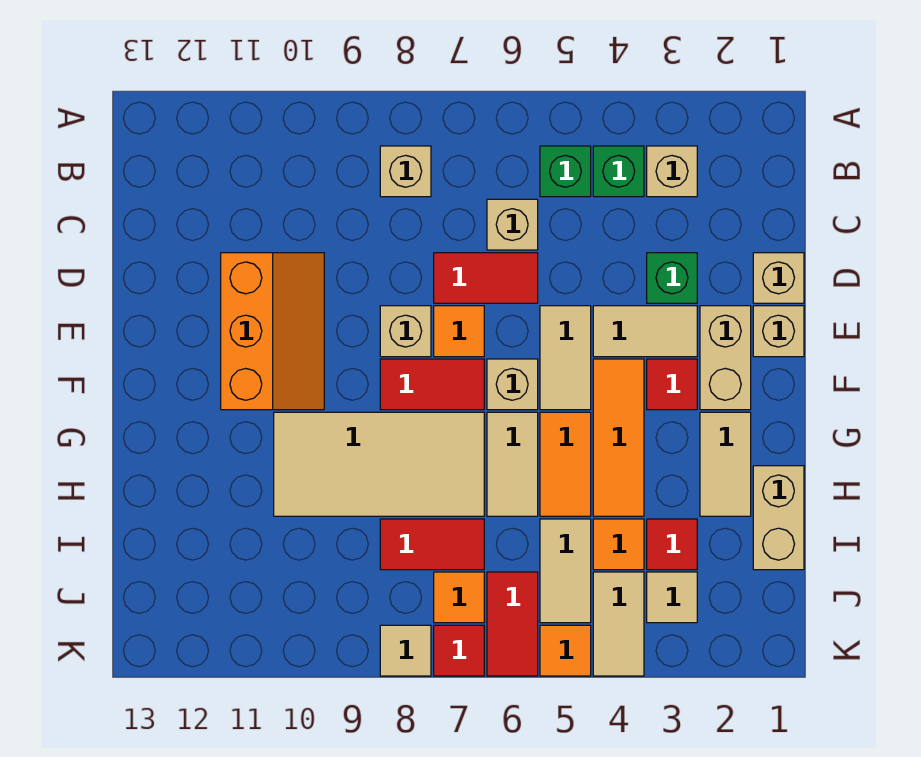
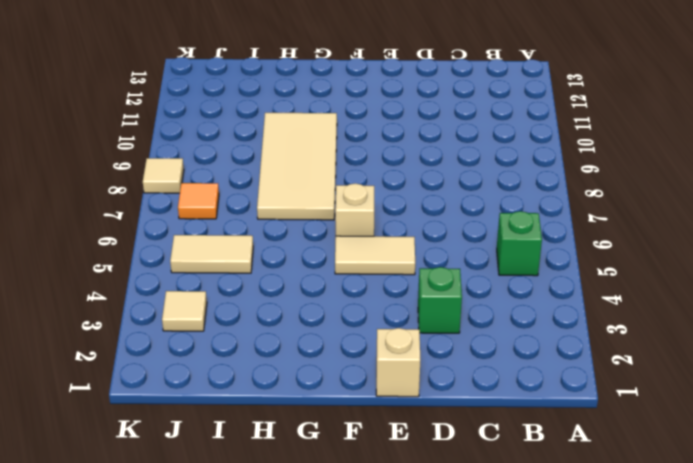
none -> tan 1x1 brick [647,146,697,197]
none -> green 1x1 brick [593,146,644,197]
none -> tan 1x1 brick [380,146,431,197]
none -> tan 1x1 brick [487,199,538,250]

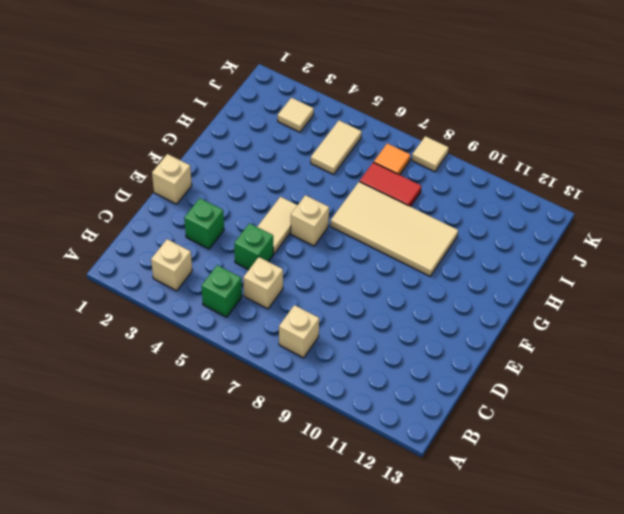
green 1x1 brick [234,223,273,270] -> green 1x1 brick moved to [593,146,644,197]
none -> tan 1x1 brick [753,253,804,303]
none -> red 1x2 tile [434,253,538,303]
none -> orange 2x3 slope [221,253,324,410]
none -> tan 1x2 brick [700,306,751,410]

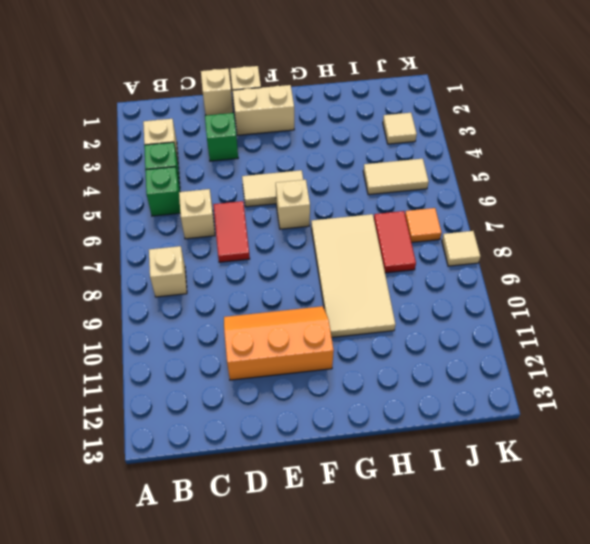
none -> tan 1x2 tile [593,306,697,357]
none -> orange 1x1 tile [434,306,484,357]
none -> tan 1x1 brick [380,306,431,357]
none -> red 1x1 tile [647,359,697,410]

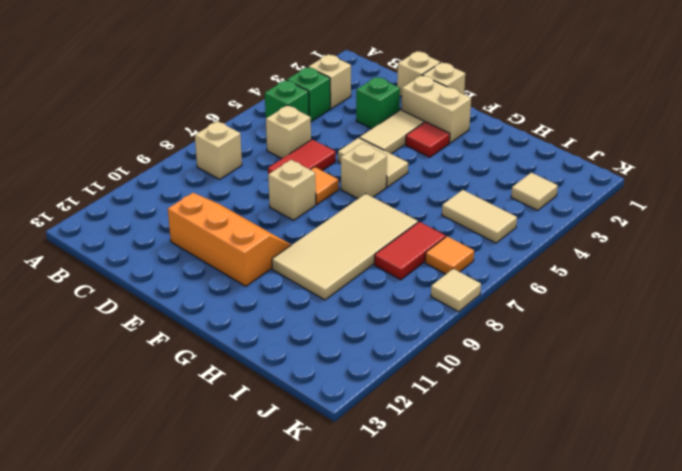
none -> orange 1x3 tile [593,359,644,516]
none -> red 1x2 tile [380,359,484,410]
none -> tan 1x2 tile [700,412,751,516]
none -> orange 1x2 tile [540,412,591,516]

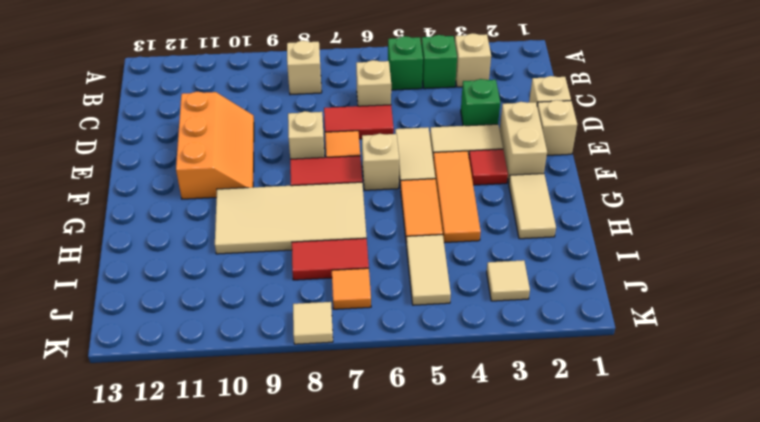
none -> tan 1x2 tile [487,412,538,516]
none -> tan 1x2 brick [753,466,804,570]
none -> red 1x1 tile [647,519,697,570]
none -> orange 1x1 tile [593,519,644,570]

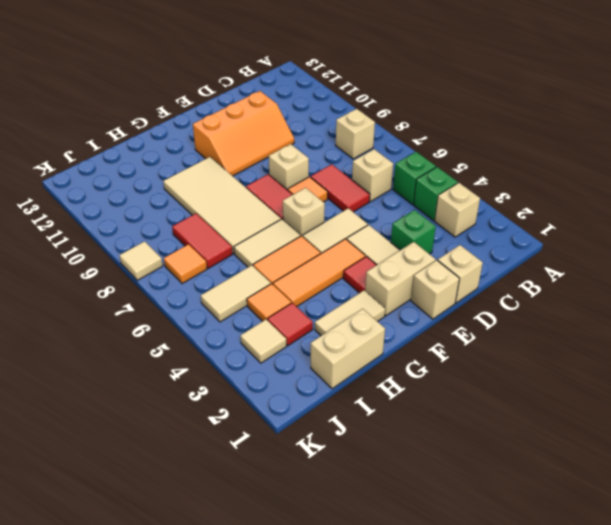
none -> tan 1x2 tile [593,572,644,676]
none -> red 1x2 tile [487,572,538,676]
none -> orange 1x1 tile [540,625,591,676]
none -> red 1x1 tile [434,625,484,676]

